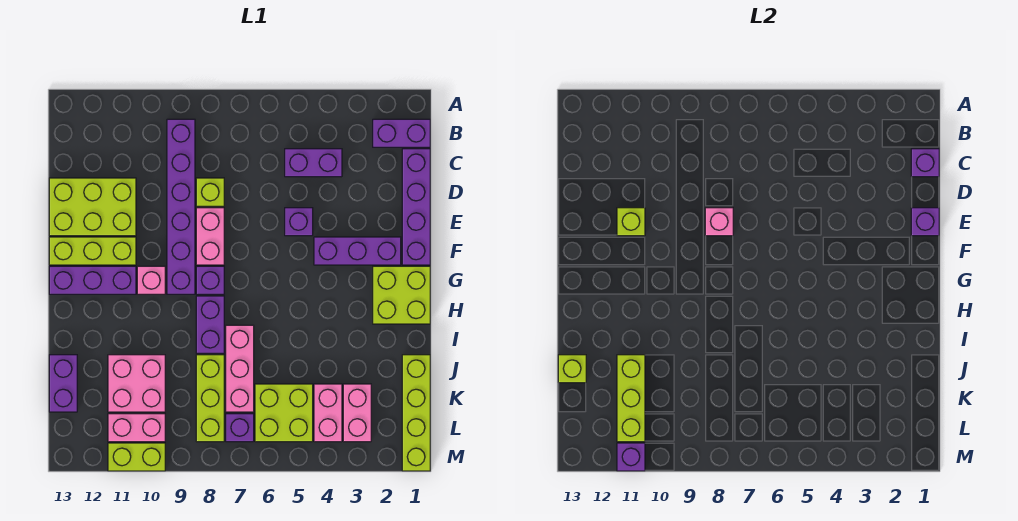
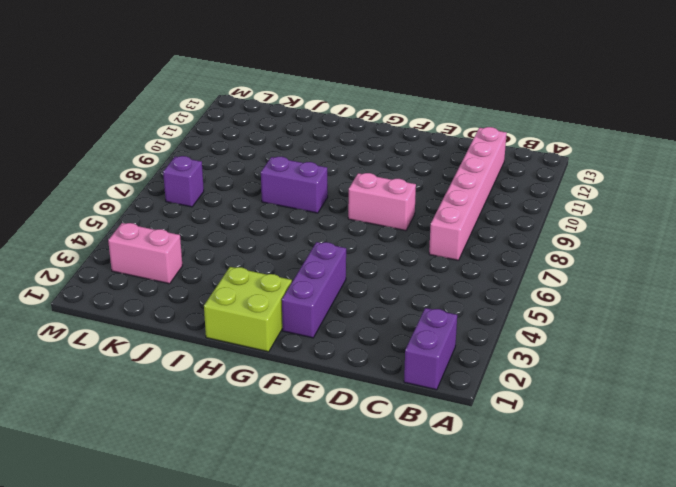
pink 1x6 brick [429,127,507,260] -> purple 1x6 brick [167,119,195,294]
none -> purple 1x4 brick [402,149,430,265]
none -> purple 1x2 brick [285,149,342,177]
none -> lime 1x1 brick [196,178,224,206]
none -> lime 2x3 brick [49,178,136,236]

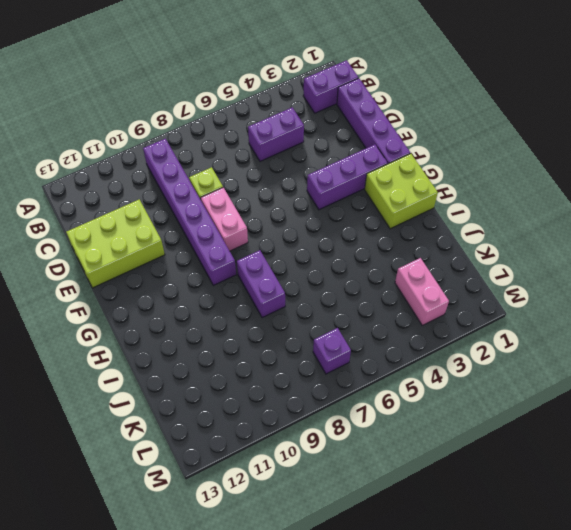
none -> purple 1x1 brick [285,208,313,236]
none -> lime 1x3 brick [49,237,136,265]
none -> purple 1x1 brick [196,266,224,294]
none -> pink 1x1 brick [137,266,165,294]

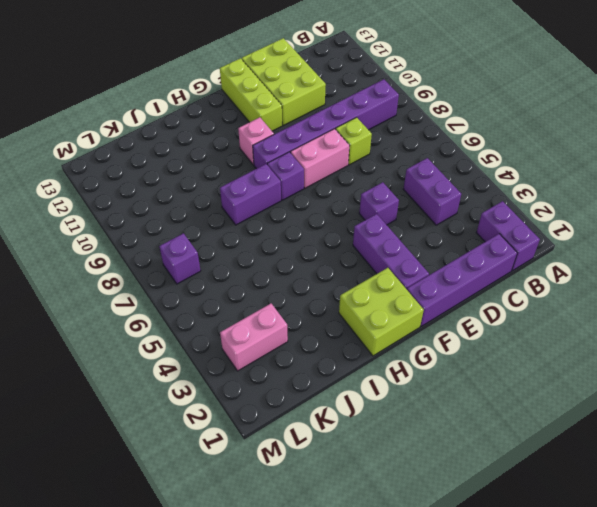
none -> purple 1x3 brick [49,266,136,294]
none -> pink 1x3 brick [226,325,254,412]
none -> lime 1x4 brick [402,355,430,471]
none -> lime 1x3 brick [196,355,224,442]

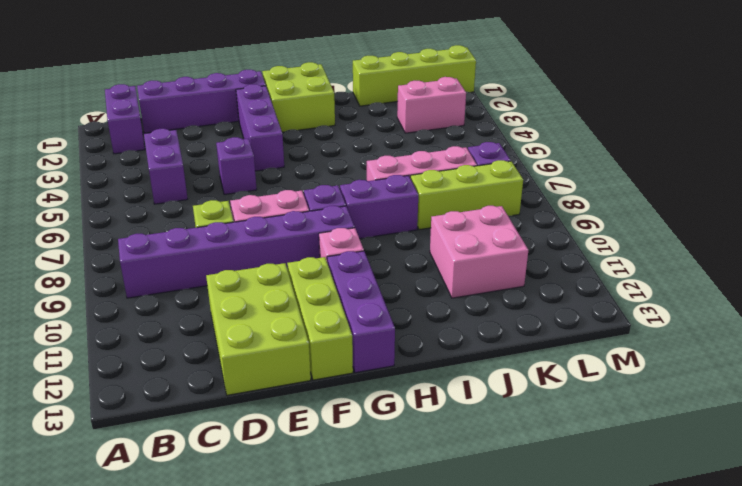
none -> purple 1x2 brick [49,355,77,412]
none -> pink 1x2 brick [314,384,342,442]
none -> lime 2x2 brick [255,384,313,442]
none -> pink 1x2 brick [108,414,165,442]

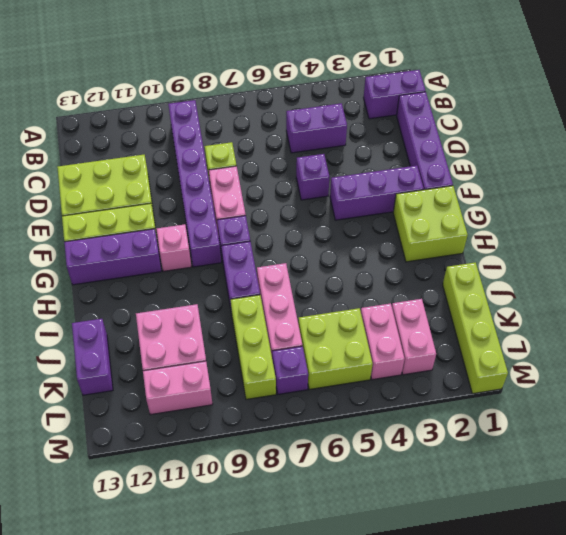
none -> lime 1x2 brick [108,443,165,471]
none -> purple 1x1 brick [911,149,939,177]
none -> purple 1x1 brick [911,208,939,236]
none -> pink 1x1 brick [705,208,733,236]

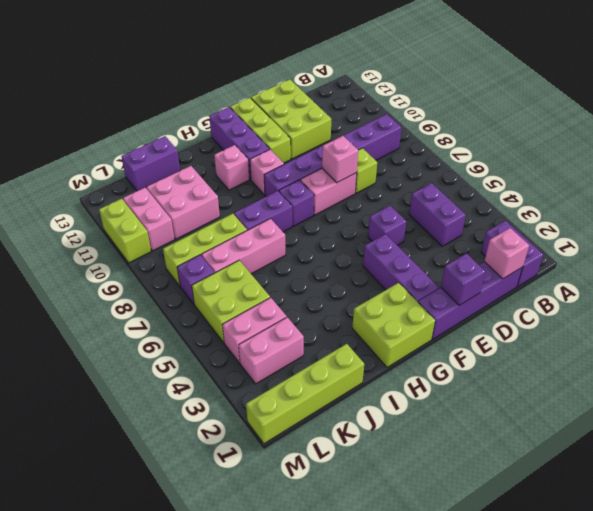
pink 1x1 brick [484,228,529,279] -> purple 1x1 brick [911,149,939,177]
pink 1x1 brick [214,145,249,190] -> none
none -> lime 1x1 brick [617,208,645,236]
none -> lime 1x3 brick [617,355,645,442]
none -> lime 1x1 brick [558,355,586,383]
none -> purple 1x1 brick [617,443,645,471]

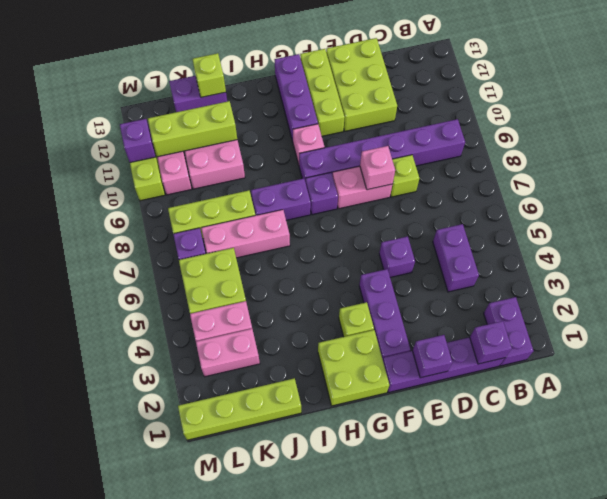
lime 1x1 brick [339,302,374,337] -> lime 1x1 brick moved to [617,208,645,236]

